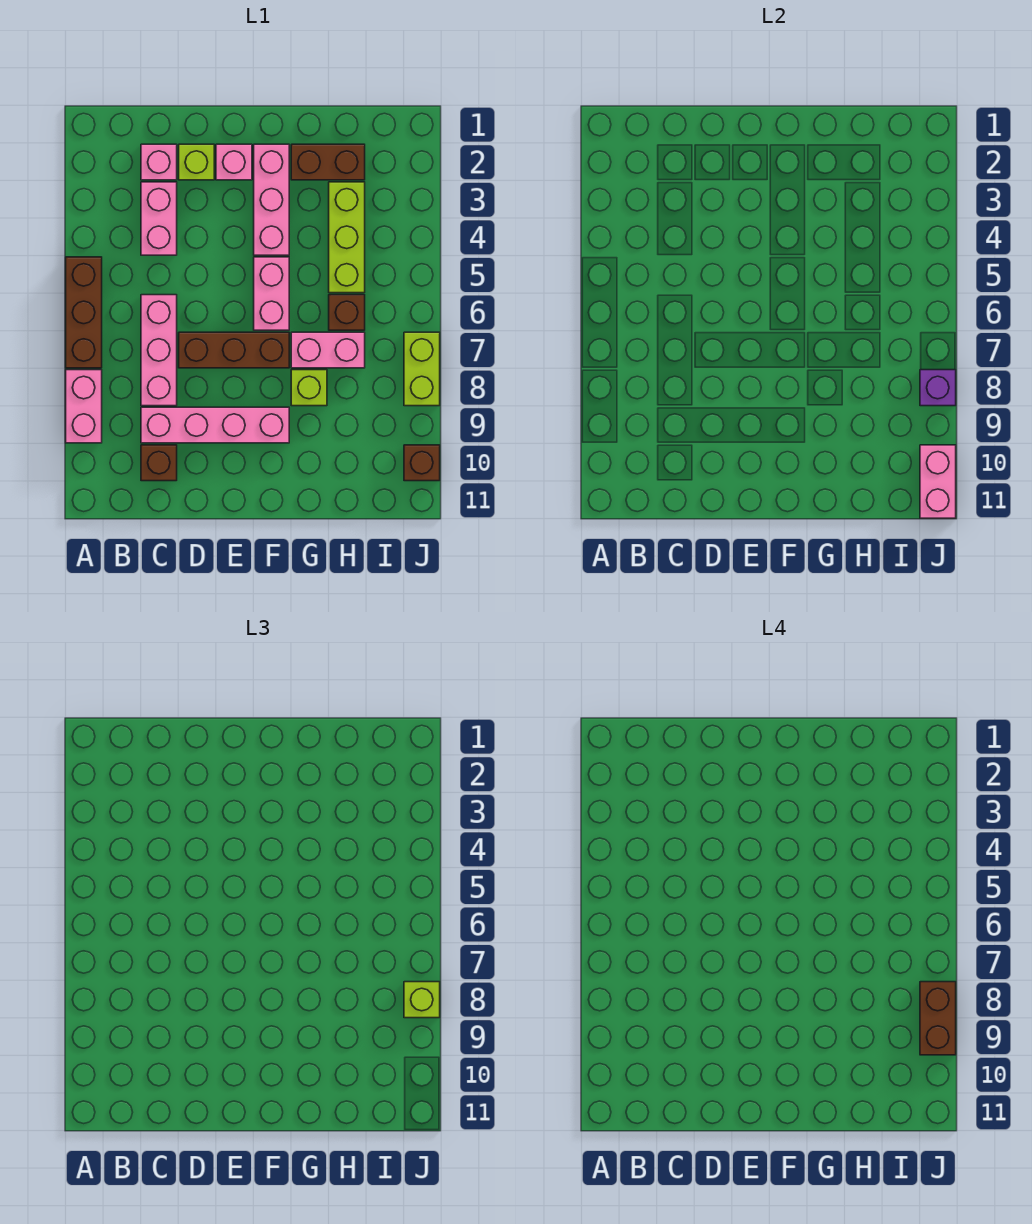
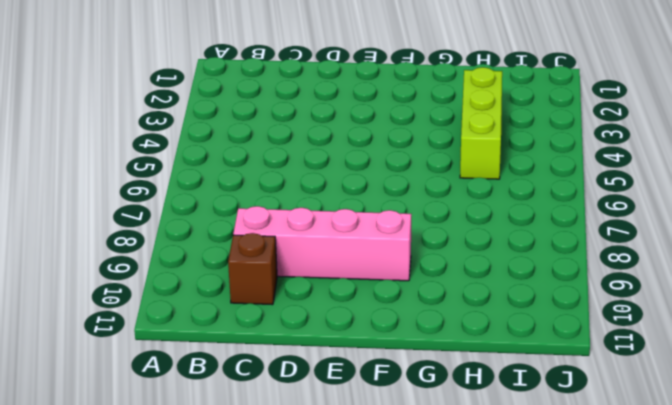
none -> brown 1x3 brick [66,257,102,368]
none -> pink 1x2 brick [66,370,102,443]
none -> pink 1x1 brick [141,144,177,180]

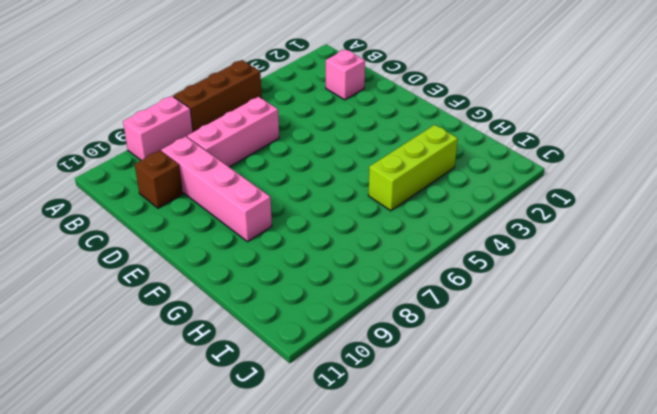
none -> pink 1x2 brick [141,182,177,255]
none -> lime 1x1 brick [179,144,214,180]
none -> brown 1x3 brick [179,332,289,368]

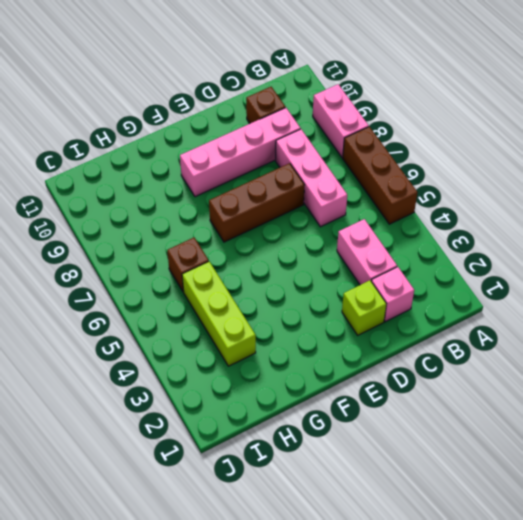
none -> pink 1x1 brick [216,144,252,180]
none -> pink 1x3 brick [254,144,289,255]
none -> pink 1x2 brick [254,257,289,330]

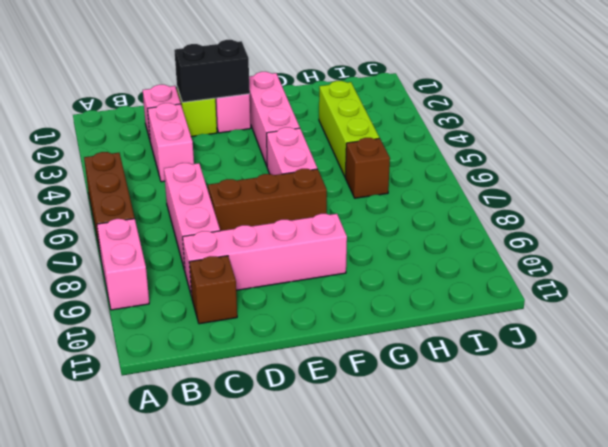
black 1x2 brick [174,40,250,102] -> none
none -> brown 1x2 brick [291,144,365,180]
none -> pink 1x2 brick [291,332,365,368]
none -> lime 1x1 brick [291,370,327,406]

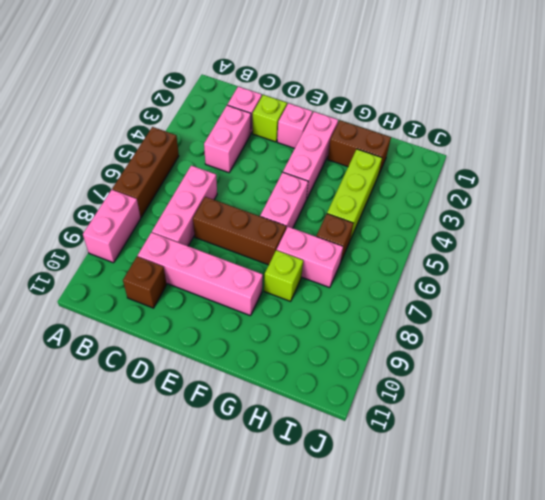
none -> lime 1x2 brick [404,332,440,406]
none -> brown 1x1 brick [404,445,440,481]
none -> purple 1x1 brick [920,370,956,406]

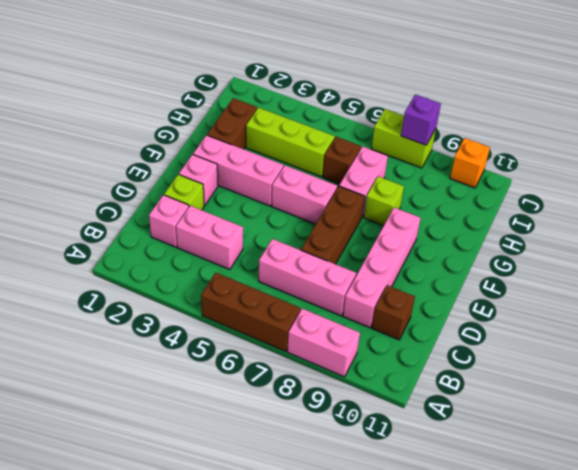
orange 1x1 brick [450,138,490,188] -> brown 1x1 brick [404,445,440,481]
none -> pink 1x2 brick [920,445,956,518]
none -> lime 1x1 brick [404,982,440,1018]
none -> brown 1x2 brick [920,982,956,1055]

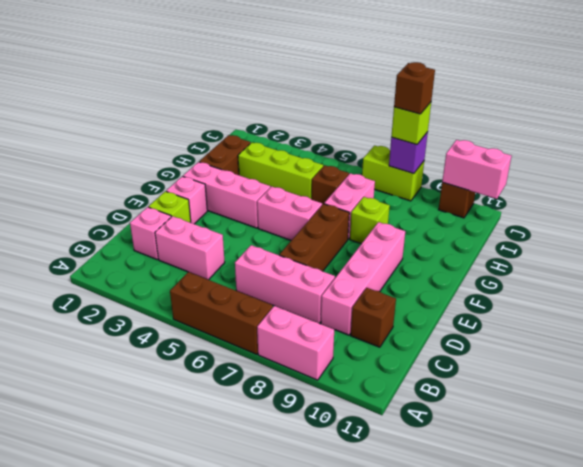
brown 1x1 brick [394,62,435,114] -> brown 1x2 brick [920,982,956,1055]

